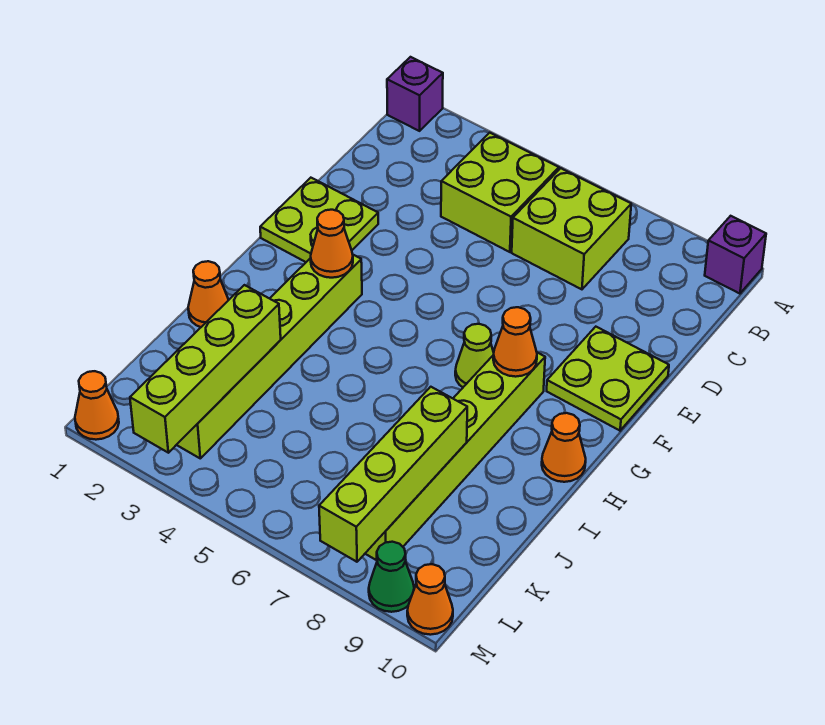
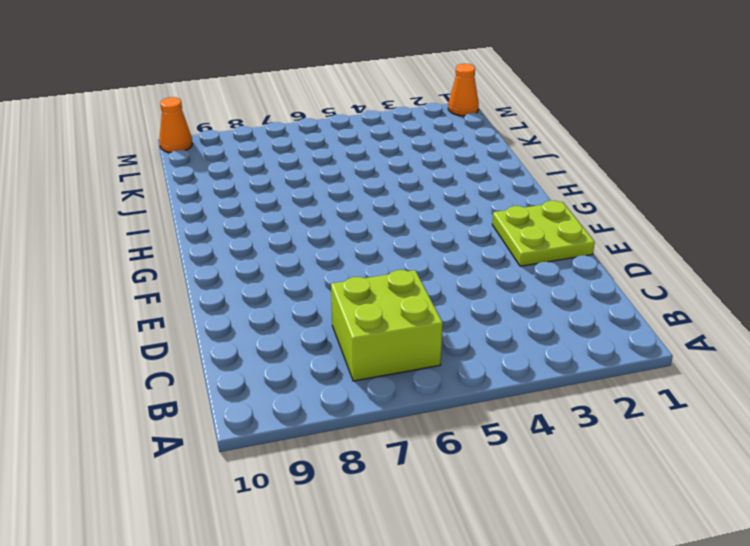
none -> purple 1x1 brick [387,57,443,131]
none -> purple 1x1 brick [705,216,766,294]
none -> lime 2x2 brick [441,133,559,252]

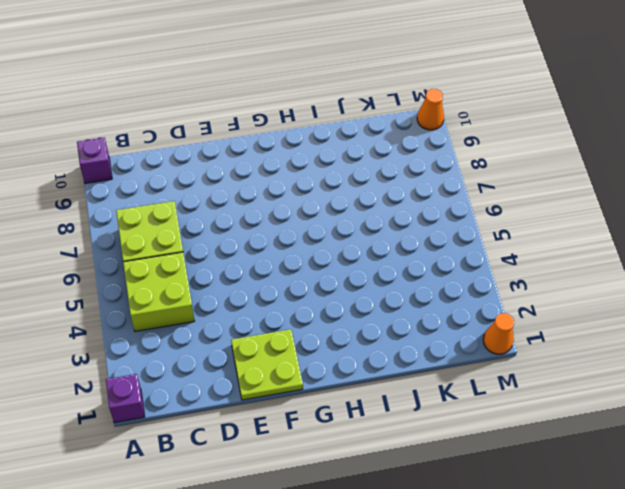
none -> lime 2x2 plate [547,327,669,431]
none -> lime 1x6 brick [177,255,362,458]
none -> lime 1x1 cone [455,324,494,387]

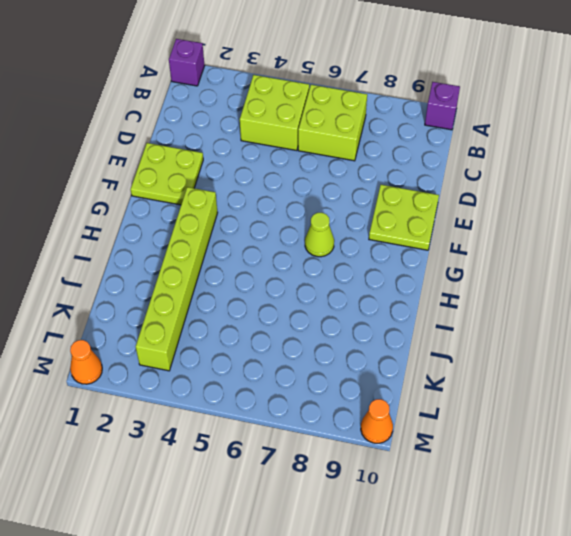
none -> lime 1x6 brick [365,353,545,560]
none -> orange 1x1 cone [542,413,586,482]
none -> orange 1x1 cone [188,261,228,327]

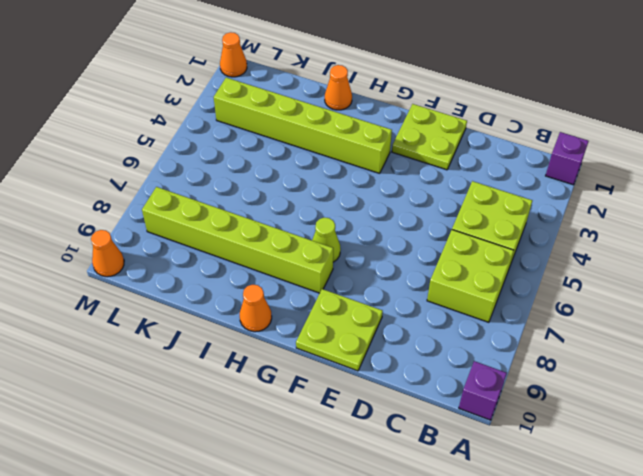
none -> green 1x1 cone [369,542,414,612]
none -> orange 1x1 cone [311,210,353,278]
none -> orange 1x1 cone [493,307,537,377]

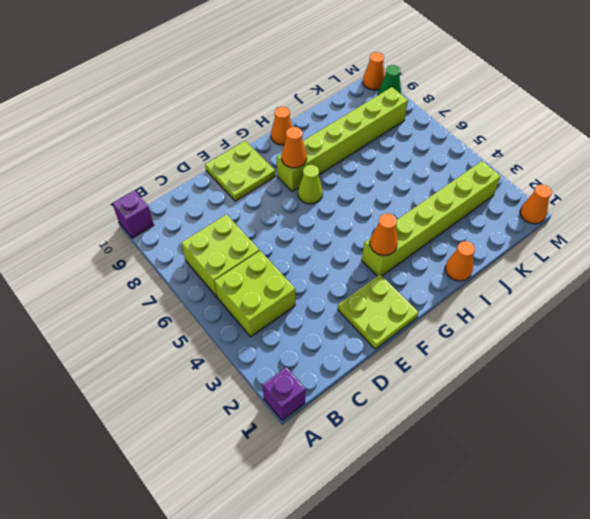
none -> lime 1x4 brick [130,285,281,453]
none -> lime 1x4 brick [319,387,467,562]

